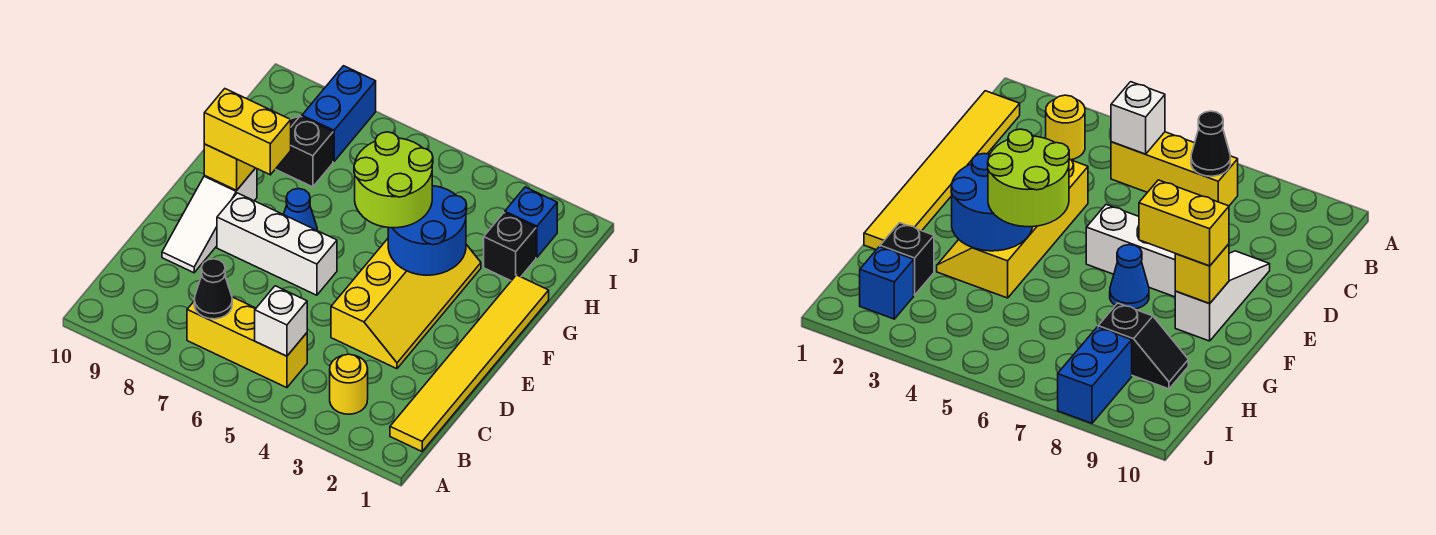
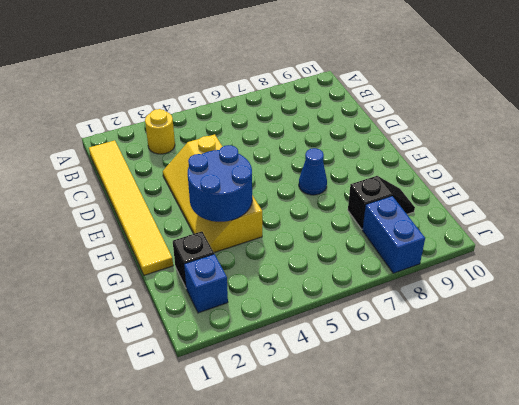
none -> yellow 1x3 brick [187,297,307,388]
none -> white 1x3 slope [162,168,257,273]
none -> white 1x3 brick [217,193,337,295]

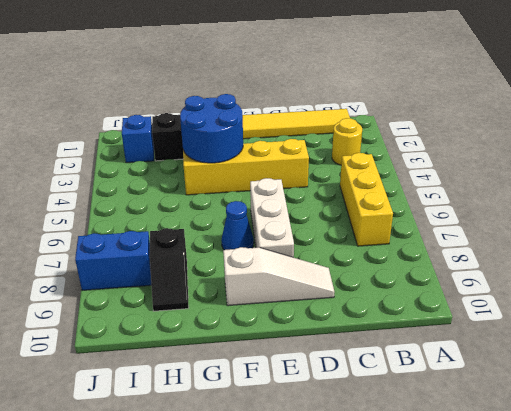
none -> white 1x1 brick [255,286,307,356]
none -> black 1x1 cone [194,259,232,319]
none -> yellow 1x1 brick [204,144,255,190]

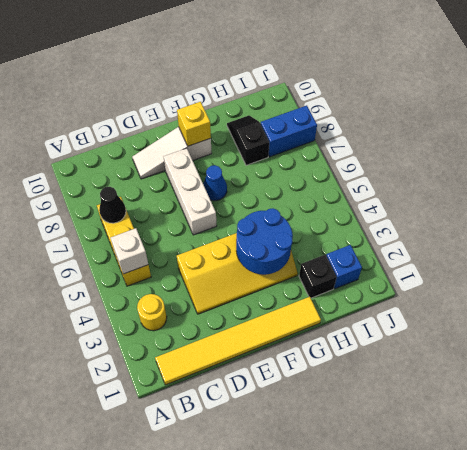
none -> lime 2x2 round brick [354,132,433,228]
none -> yellow 1x2 brick [204,89,291,175]

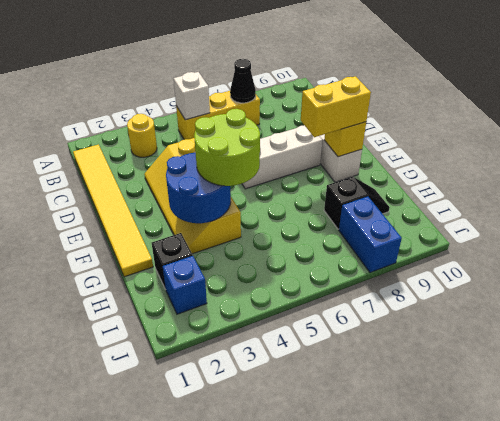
none -> blue 1x1 cone [283,188,317,230]

